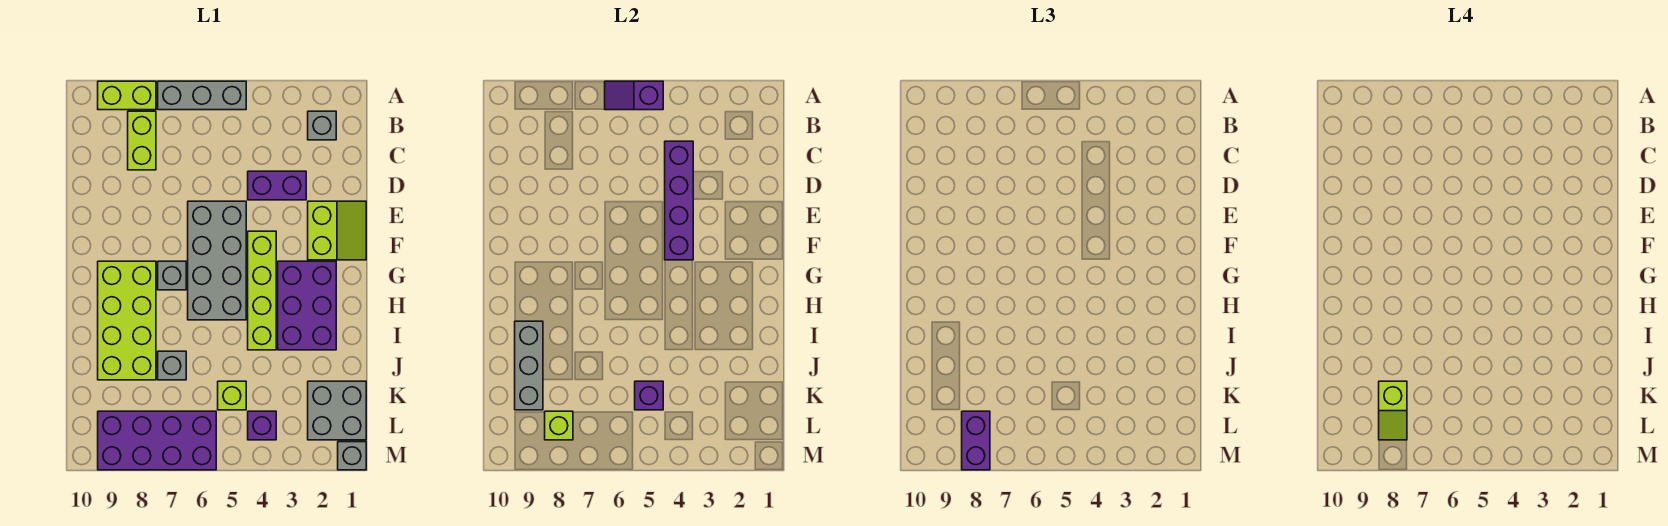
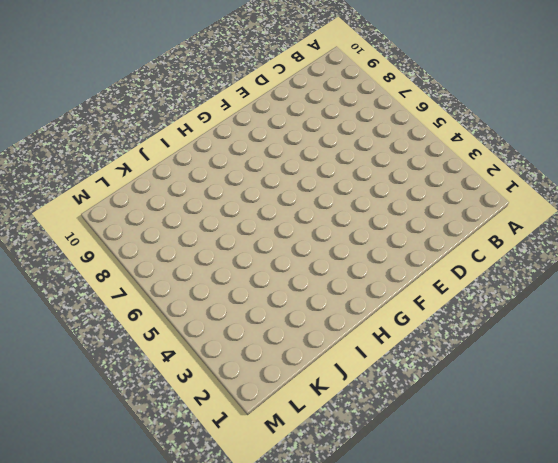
none -> grey 1x3 brick [158,81,246,110]
none -> lime 1x2 brick [98,81,156,110]
none -> grey 1x1 brick [308,111,336,140]

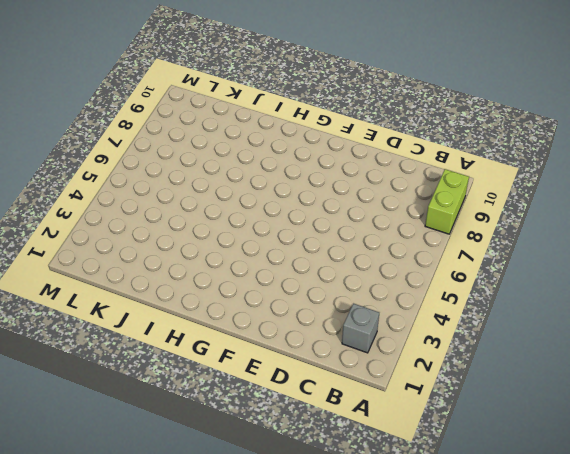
none -> grey 1x3 brick [158,81,246,110]
none -> lime 1x2 brick [128,111,156,170]
none -> purple 1x2 brick [248,171,306,200]

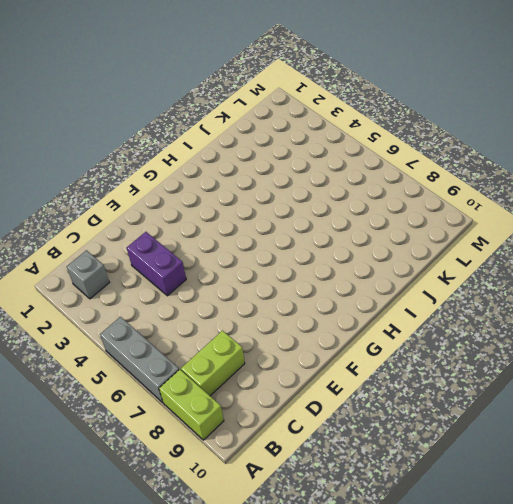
none -> lime 2x2 slope [308,201,366,260]
none -> grey 2x4 brick [188,201,246,320]
none -> lime 1x4 brick [248,231,276,350]

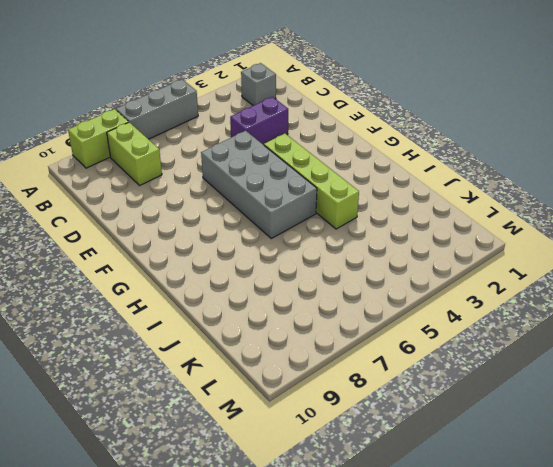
none -> lime 2x2 slope [308,201,366,260]
none -> purple 2x3 brick [278,261,336,350]
none -> grey 1x1 brick [158,261,186,290]

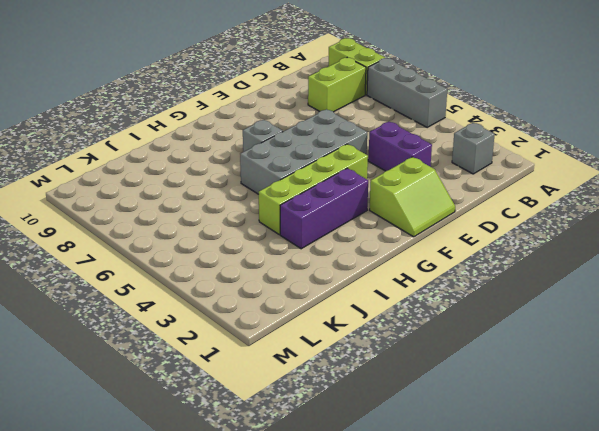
purple 1x3 brick [280,168,368,249] -> purple 2x3 brick [278,261,336,350]
none -> lime 2x4 brick [98,261,156,380]
none -> grey 1x1 brick [158,351,186,380]
none -> grey 2x2 brick [308,381,366,440]

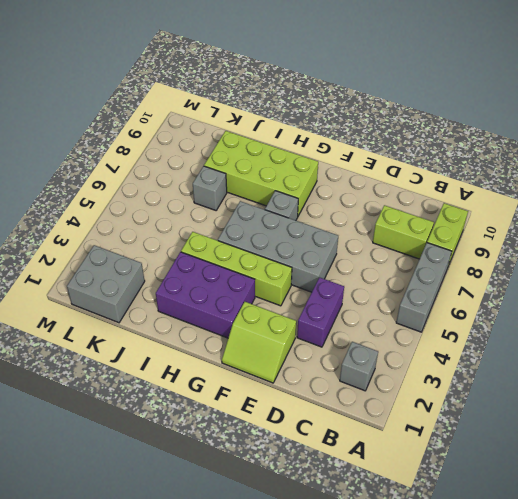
none -> lime 1x1 brick [218,381,246,410]
none -> purple 1x1 brick [248,411,276,440]
none -> purple 2x4 brick [98,411,216,470]

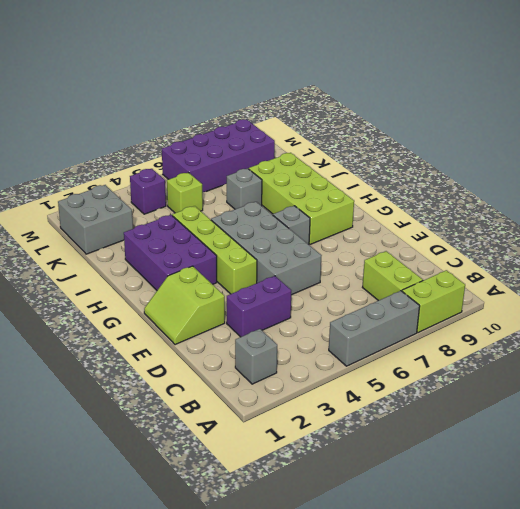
none -> grey 1x1 brick [338,442,366,470]
none -> purple 1x2 slope [605,81,663,110]
none -> purple 1x4 brick [665,141,693,260]

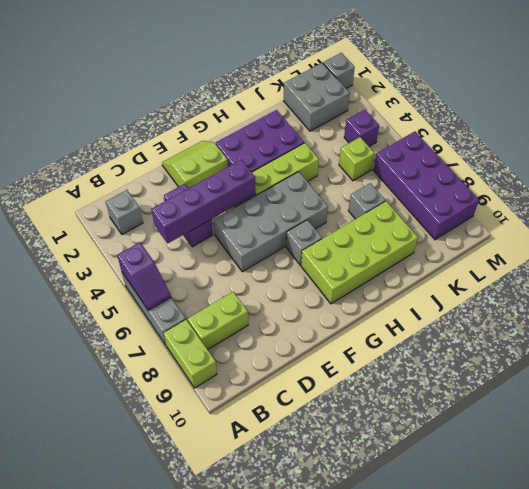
none -> grey 1x3 brick [515,321,543,410]
none -> purple 1x1 brick [635,381,663,410]
none -> lime 1x1 brick [545,411,573,440]

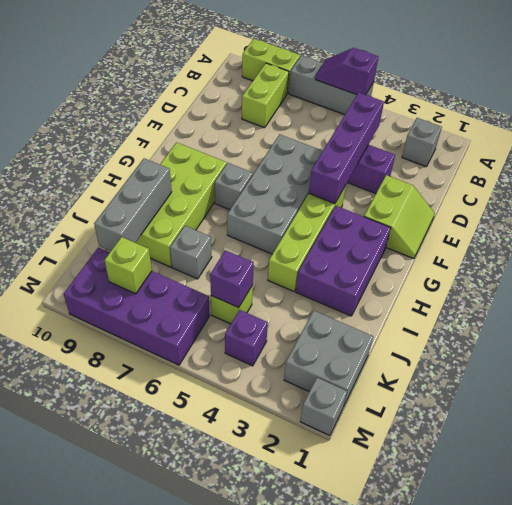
none -> purple 1x2 brick [962,411,990,470]
none -> lime 1x2 slope [1379,381,1407,440]

